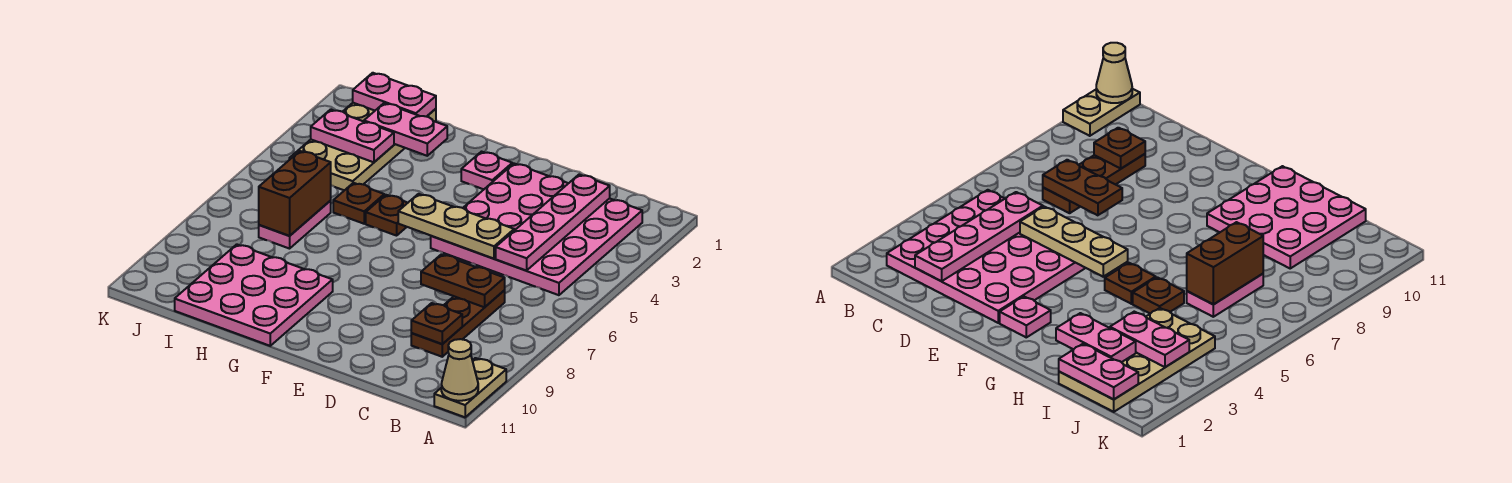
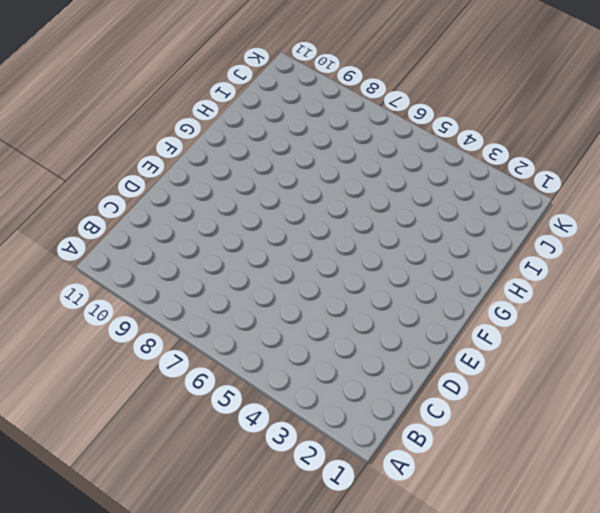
none -> tan 1x2 plate [434,358,506,417]
none -> pink 4x4 plate [431,164,642,295]
none -> brown 1x3 plate [411,291,505,357]

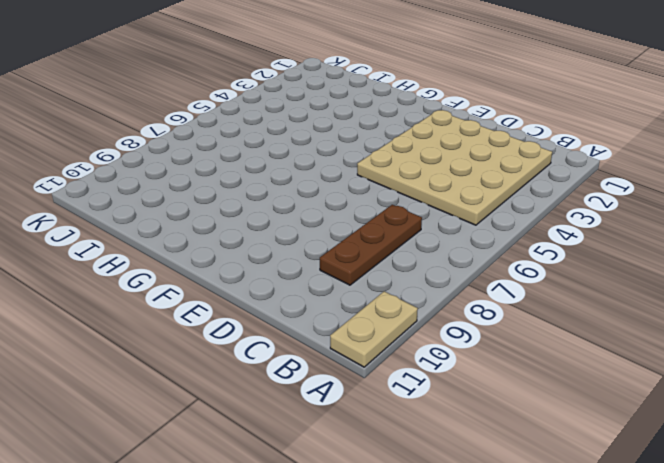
tan 4x4 plate [357,110,552,225] -> pink 4x4 plate [431,164,642,295]
none -> pink 1x1 plate [461,152,512,189]
none -> brown 1x1 plate [366,195,408,236]
none -> pink 3x3 plate [175,244,333,346]

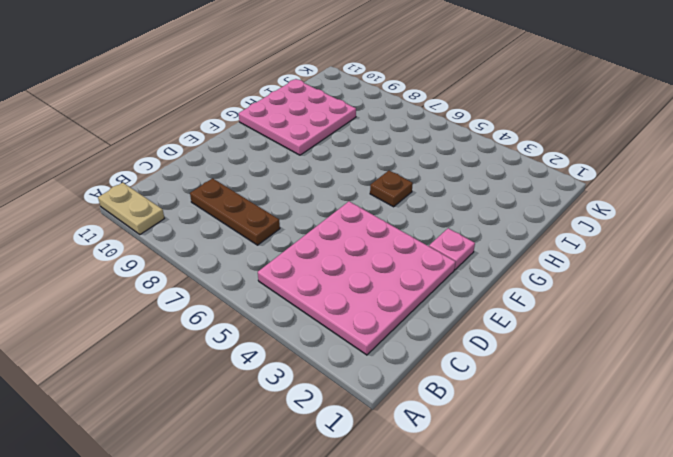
none -> brown 1x1 plate [333,183,384,224]
none -> tan 2x4 plate [289,103,436,190]
none -> pink 1x2 plate [259,201,331,249]

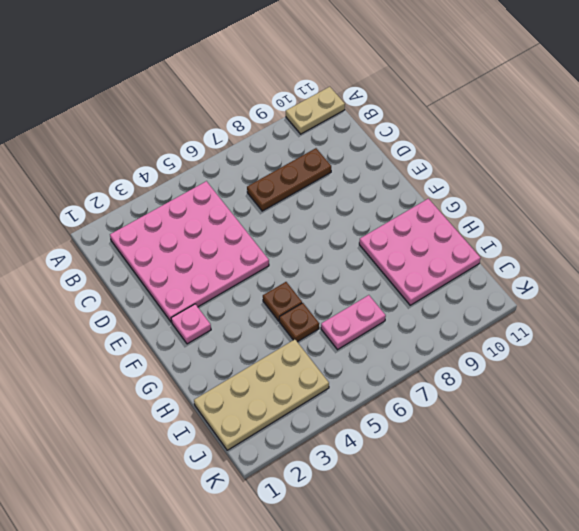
none -> tan 1x1 cone [441,339,478,401]
none -> pink 1x4 plate [496,175,610,271]
none -> brown 1x2 plate [421,254,505,307]

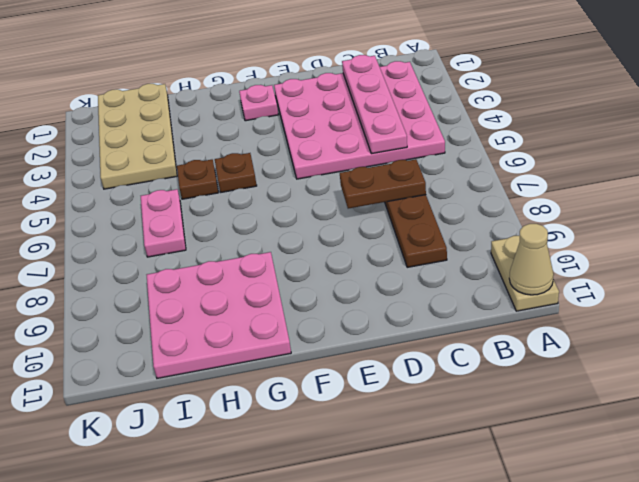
none -> brown 1x1 plate [411,303,462,344]
none -> tan 1x3 plate [398,194,514,259]
none -> pink 1x2 plate [364,103,447,156]

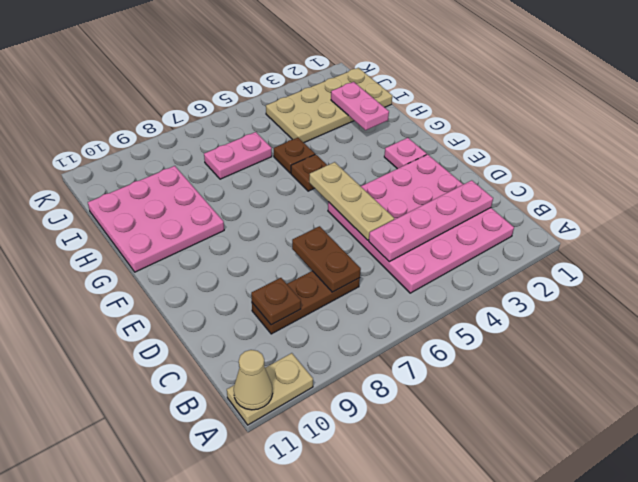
none -> pink 1x2 plate [353,73,436,117]
none -> pink 1x2 plate [311,109,394,162]
none -> brown 1x2 brick [259,151,331,236]

